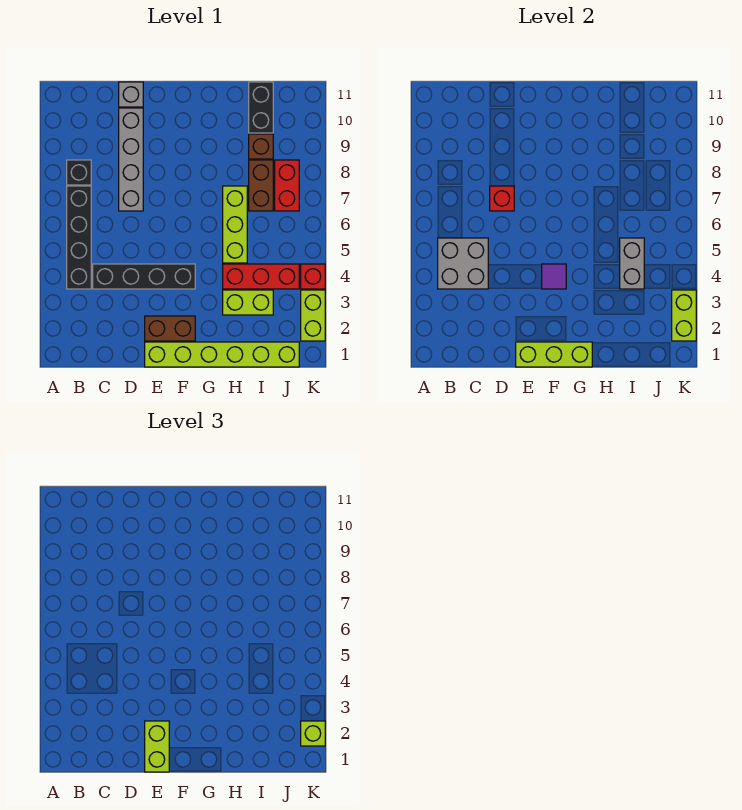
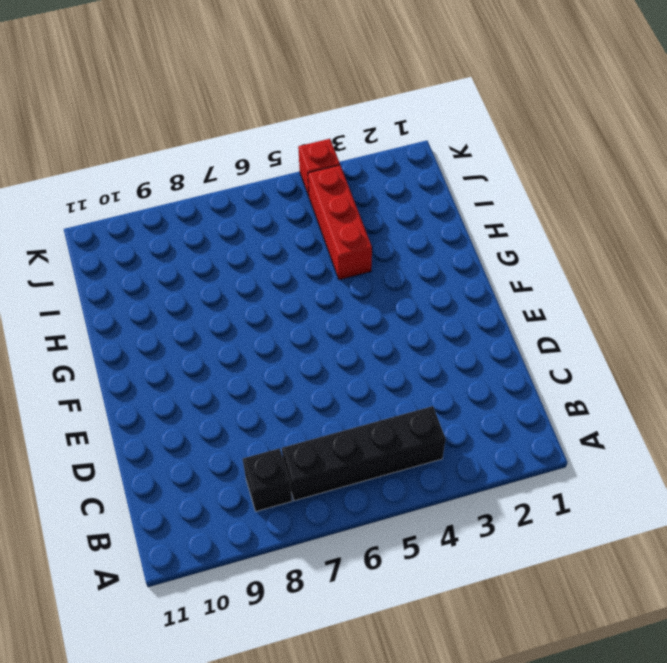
none -> black 1x4 brick [93,264,195,289]
none -> grey 1x4 brick [119,108,143,211]
none -> grey 1x1 brick [119,82,143,107]

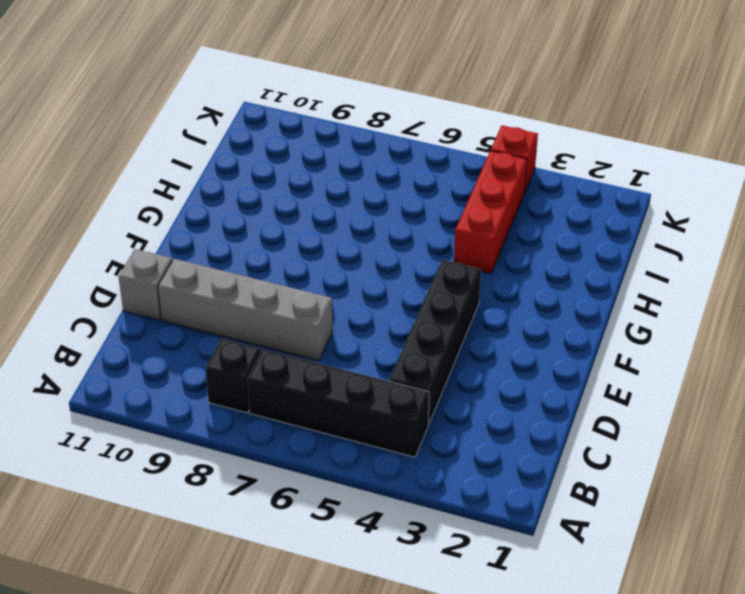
none -> lime 1x6 brick [145,342,299,367]
none -> brown 1x2 brick [145,316,195,341]
none -> lime 1x2 brick [223,290,273,315]

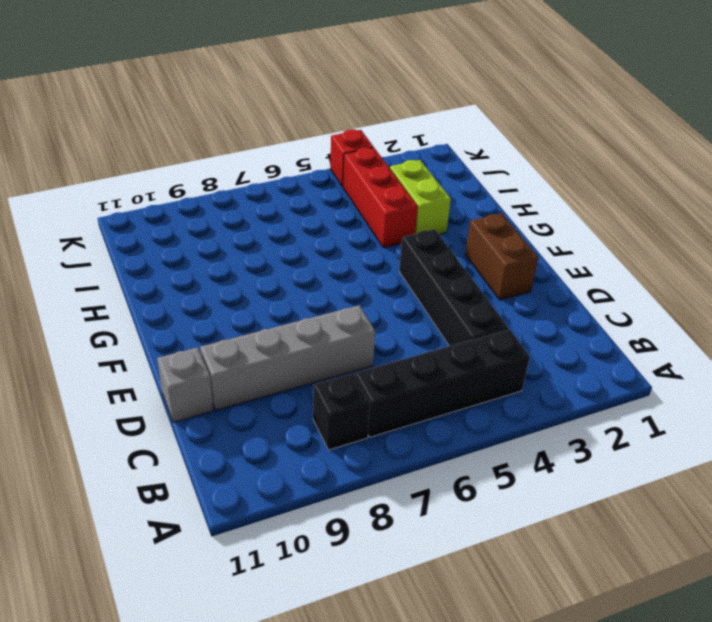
none -> lime 1x6 brick [145,342,299,367]
none -> lime 1x3 brick [223,186,247,263]
none -> brown 1x2 brick [249,160,273,211]

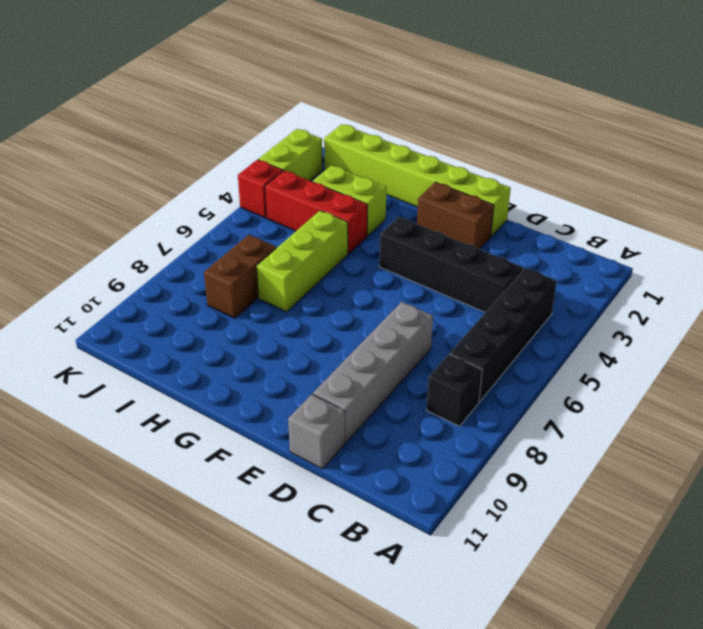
none -> brown 1x1 brick [249,134,273,159]
none -> black 1x2 brick [249,82,273,133]
none -> red 1x2 brick [275,160,299,211]

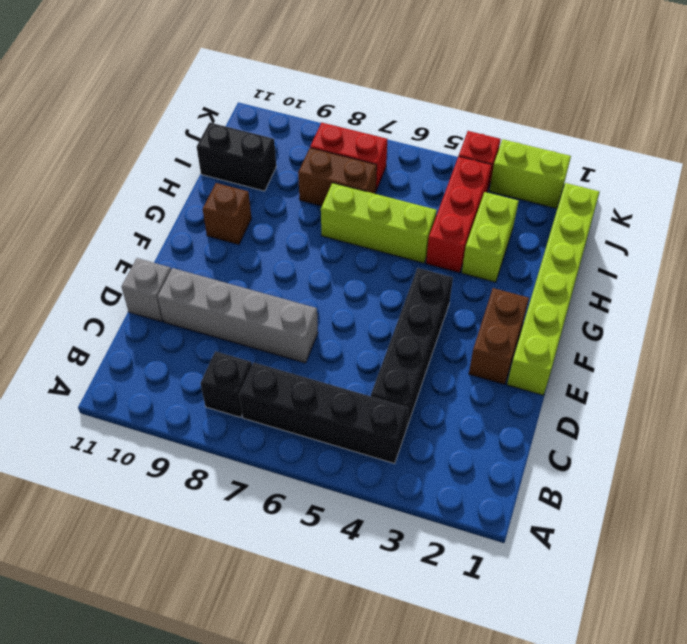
brown 1x1 brick [203,183,251,245] -> brown 1x1 brick moved to [249,134,273,159]
none -> grey 2x2 brick [438,238,488,289]
none -> red 1x1 brick [490,186,514,211]
none -> lime 1x3 brick [516,342,592,367]

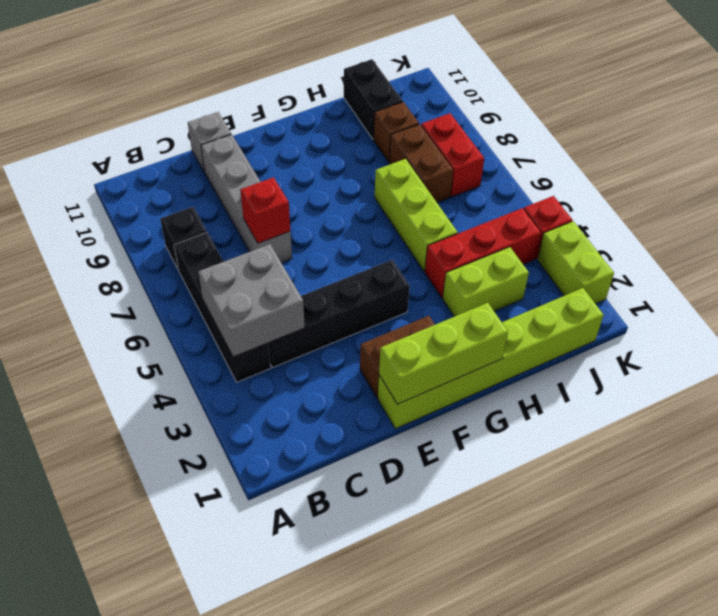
none -> purple 1x1 tile [542,264,566,289]
none -> grey 1x2 brick [620,238,644,289]
none -> lime 1x2 brick [672,290,696,341]

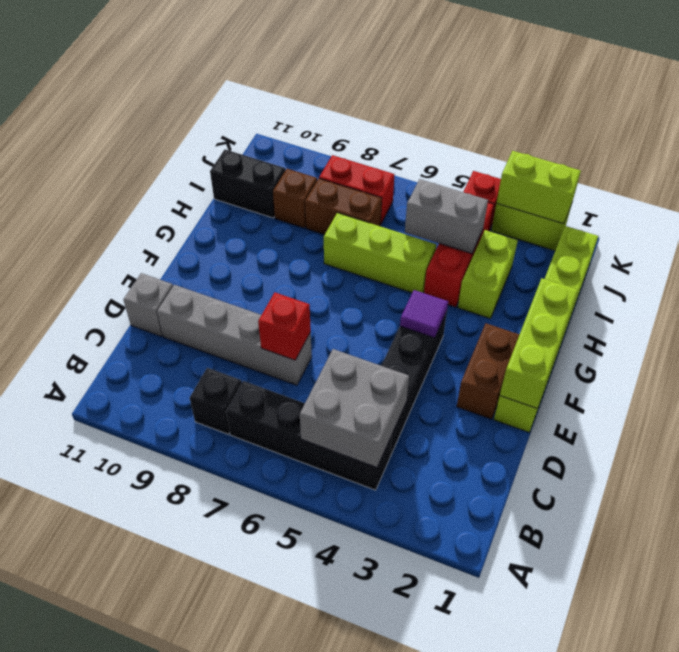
none -> lime 1x2 brick [145,721,169,772]
none -> lime 1x1 brick [301,721,325,746]

